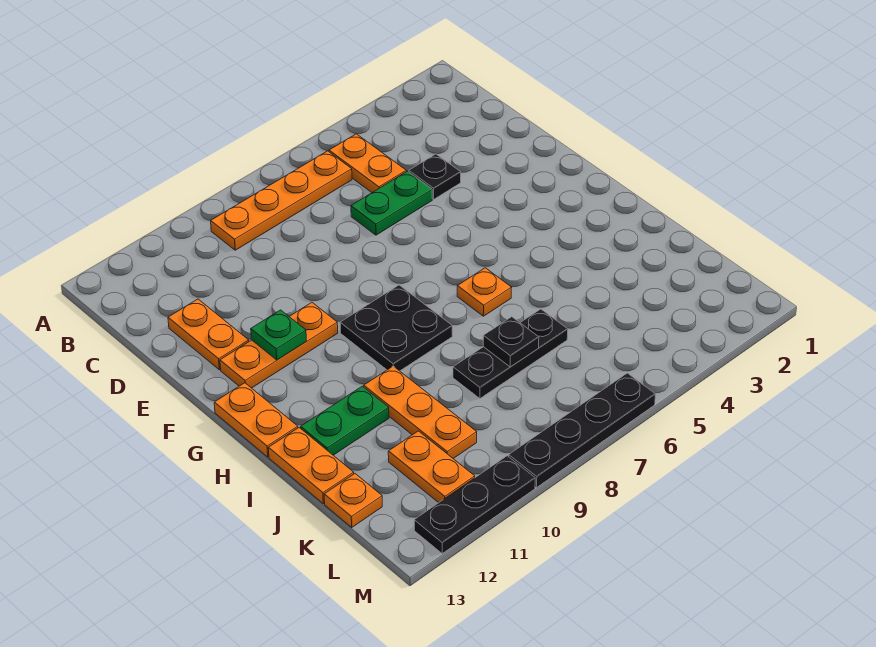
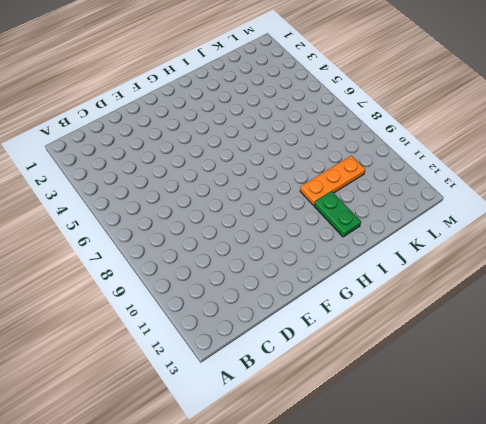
none -> orange 1x2 plate [329,134,406,192]
none -> orange 1x4 plate [211,151,352,250]
none -> black 1x1 plate [409,154,461,199]

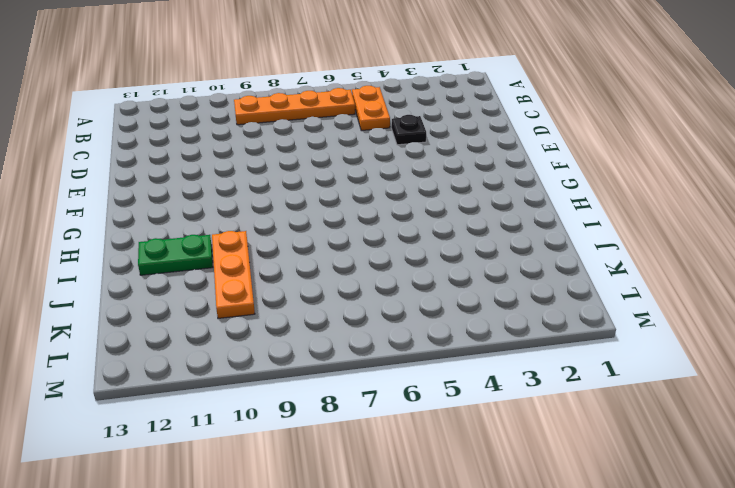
none -> green 1x2 plate [351,171,432,235]
none -> orange 1x2 plate [168,299,249,370]
none -> orange 1x3 plate [220,303,338,388]

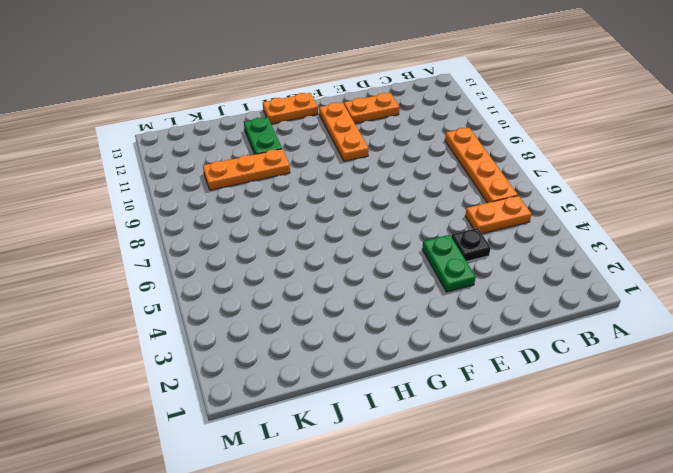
green 1x2 plate [422,235,476,292] -> green 1x2 plate moved to [351,171,432,235]
none -> black 2x2 plate [340,285,452,371]
none -> orange 1x1 plate [457,268,512,316]
none -> orange 1x2 plate [268,428,354,504]

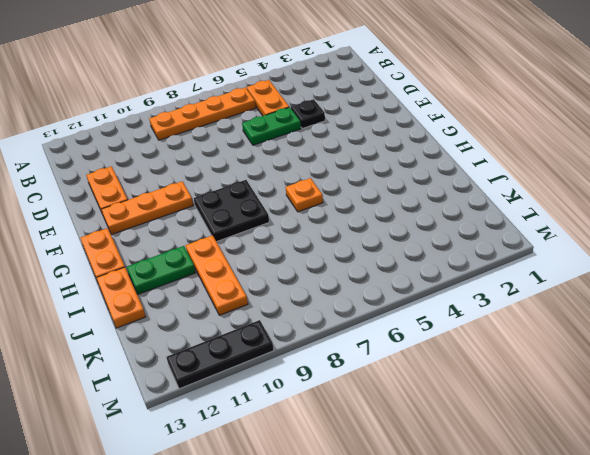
none -> black 1x3 plate [453,309,568,399]
none -> orange 1x2 plate [388,431,475,503]
none -> orange 1x1 plate [324,474,382,527]

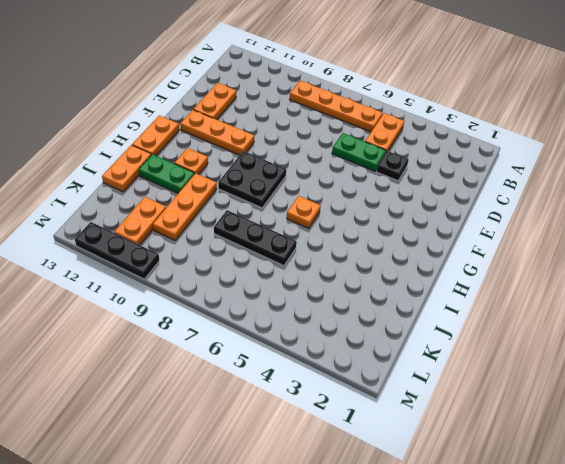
orange 1x1 plate [174,148,208,174] -> orange 1x1 plate moved to [324,474,382,527]
none -> black 1x4 plate [509,373,656,488]
none -> green 1x1 plate [251,310,306,360]
none -> black 1x1 plate [483,317,539,367]

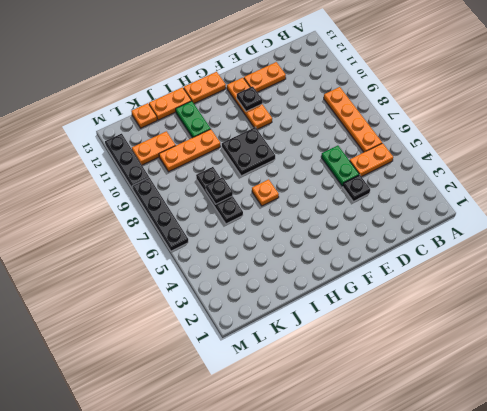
black 1x1 plate [237,86,262,111] -> green 1x1 plate [251,310,306,360]

